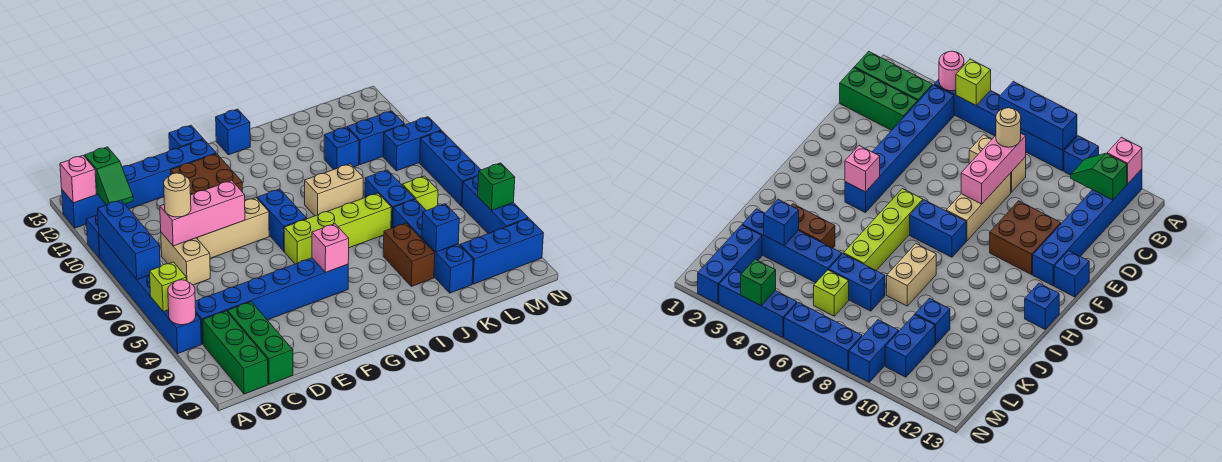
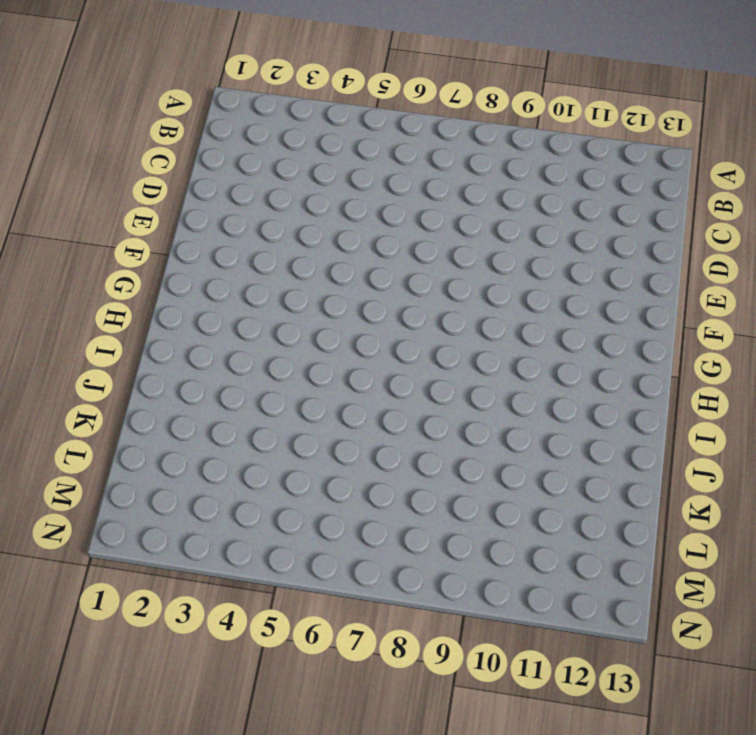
none -> blue 1x6 brick [99,235,201,353]
none -> blue 1x1 brick [86,214,100,258]
none -> blue 1x6 brick [62,139,216,228]
none -> green 1x3 brick [203,311,268,394]

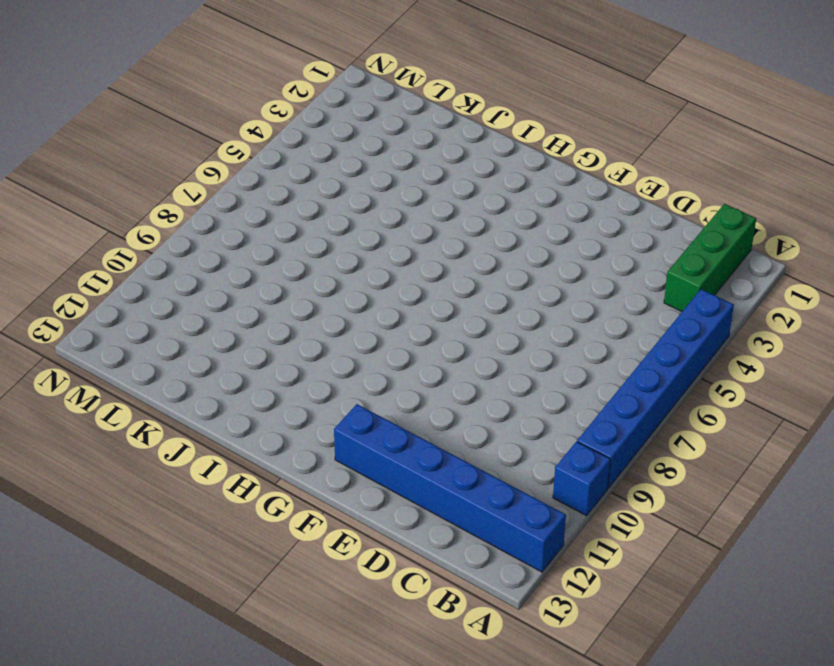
none -> blue 1x6 brick [195,258,348,344]
none -> green 1x3 brick [228,302,293,384]
none -> tan 1x2 brick [161,232,210,285]
none -> tan 1x3 brick [197,198,269,258]

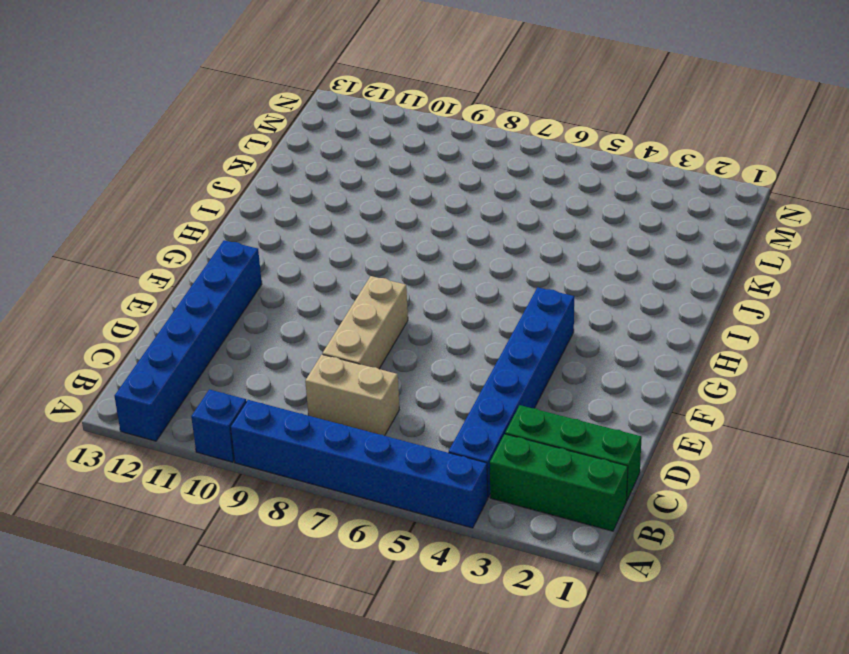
none -> brown 2x2 brick [171,154,242,195]
none -> blue 1x1 brick [169,125,203,150]
none -> lime 1x4 brick [284,193,391,264]
none -> blue 1x2 brick [257,189,307,251]

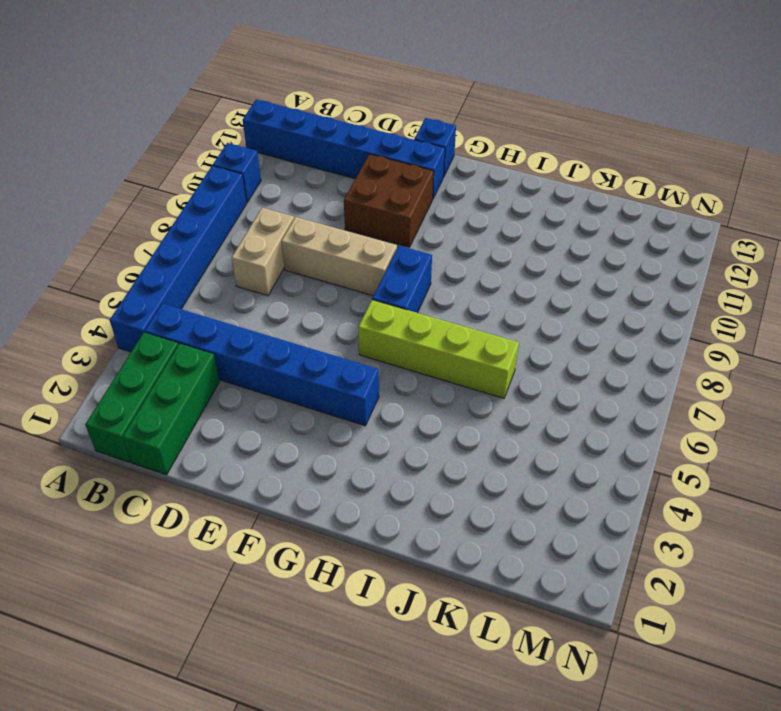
none -> blue 1x1 brick [216,109,250,155]
none -> tan 1x2 brick [305,164,363,216]
none -> brown 1x2 brick [383,223,435,286]
none -> blue 1x4 brick [393,199,473,293]

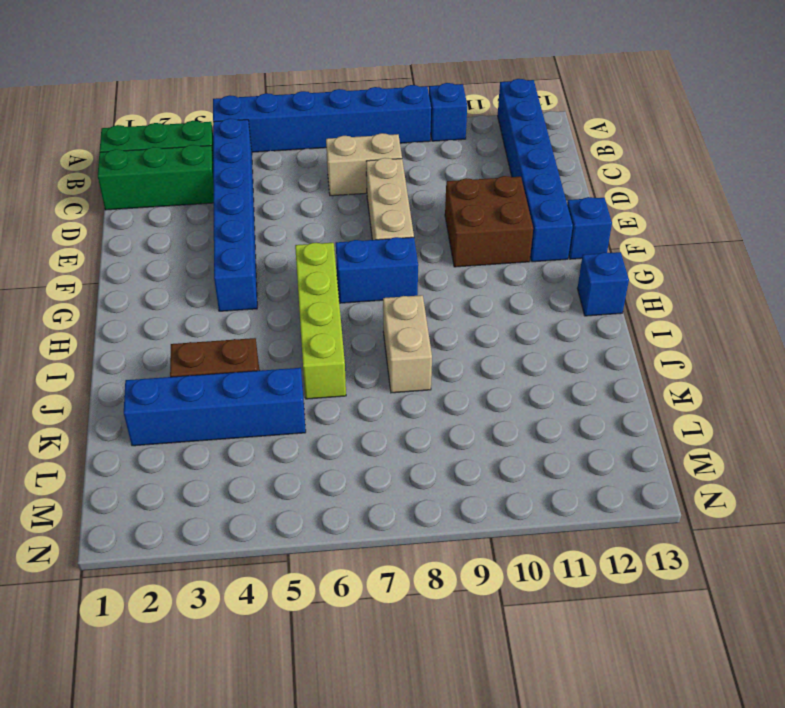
none -> blue 1x2 brick [365,170,415,228]
none -> blue 1x1 brick [324,127,359,169]
none -> blue 1x3 brick [460,218,543,284]
none -> lime 1x1 brick [402,176,438,211]

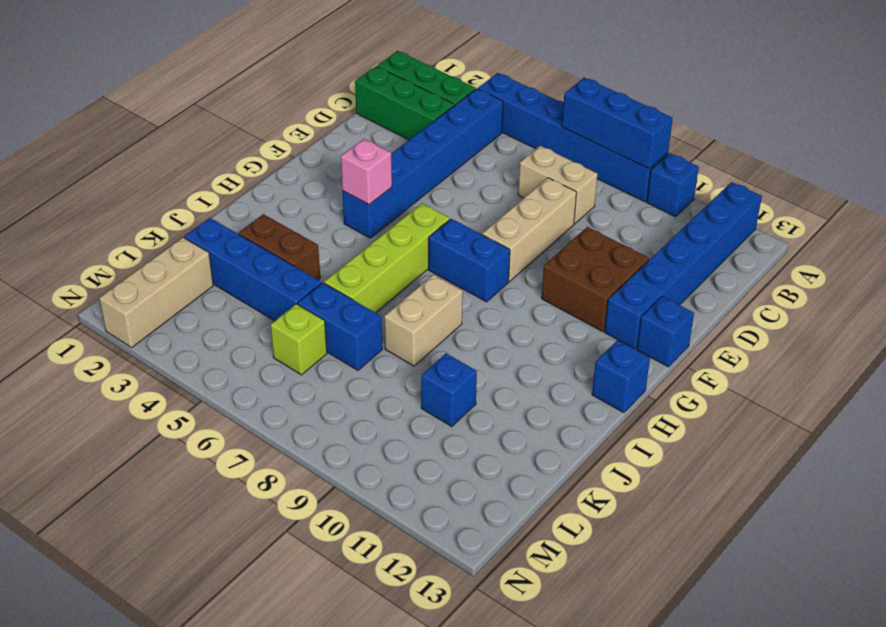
tan 1x3 brick [99,238,213,348] -> blue 1x3 brick [460,218,543,284]
none -> blue 1x2 brick [347,111,405,165]
none -> blue 1x2 brick [383,117,441,171]
none -> blue 1x3 brick [462,176,528,234]
none -> blue 1x3 brick [420,131,481,206]

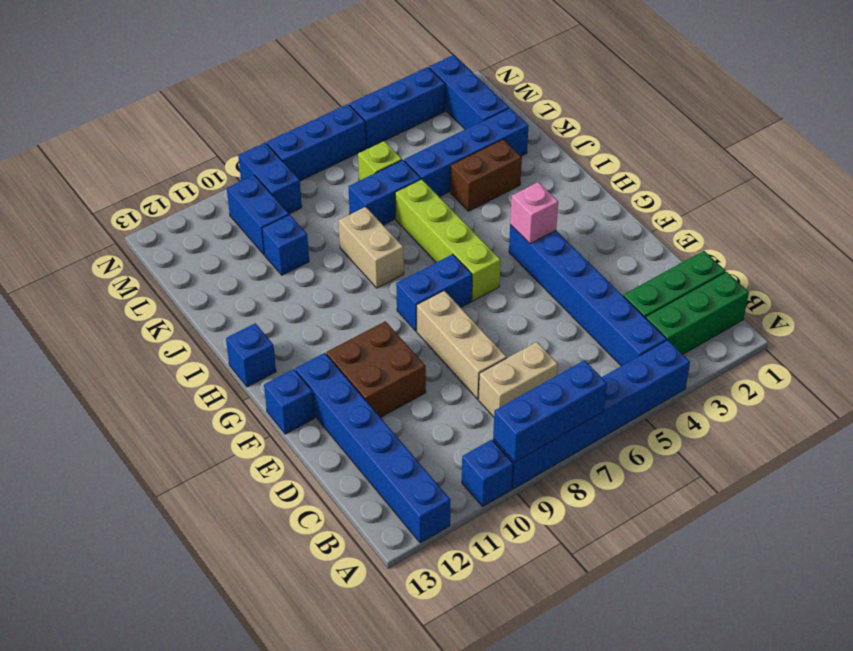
none -> pink 1x1 round brick [168,280,196,325]
none -> lime 1x1 brick [150,262,186,312]
none -> pink 1x1 brick [60,156,96,203]
none -> green 1x2 slope [85,147,133,205]

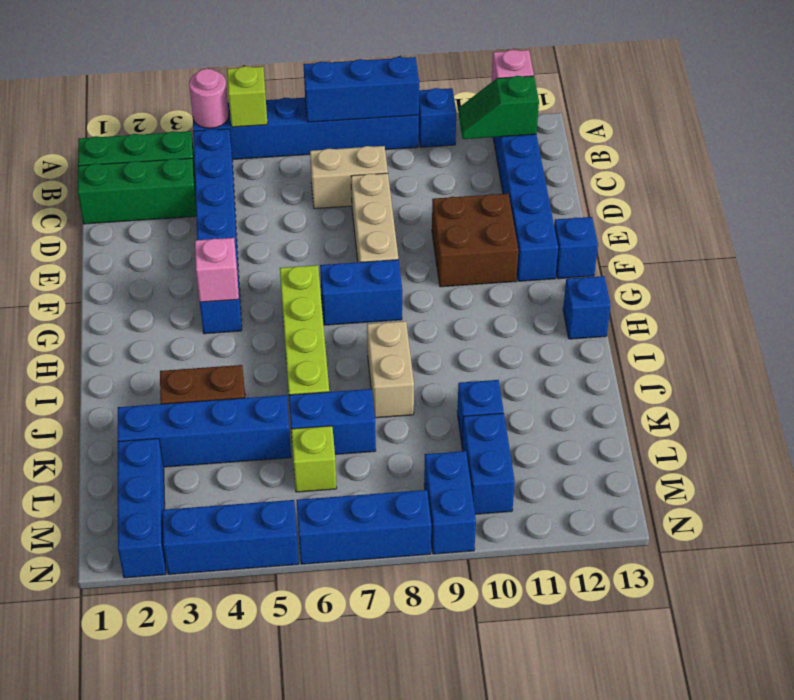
none -> pink 1x3 brick [160,180,245,246]
none -> blue 1x1 brick [422,204,459,252]
none -> green 1x1 brick [478,163,515,211]
none -> tan 1x1 round brick [164,173,191,217]

